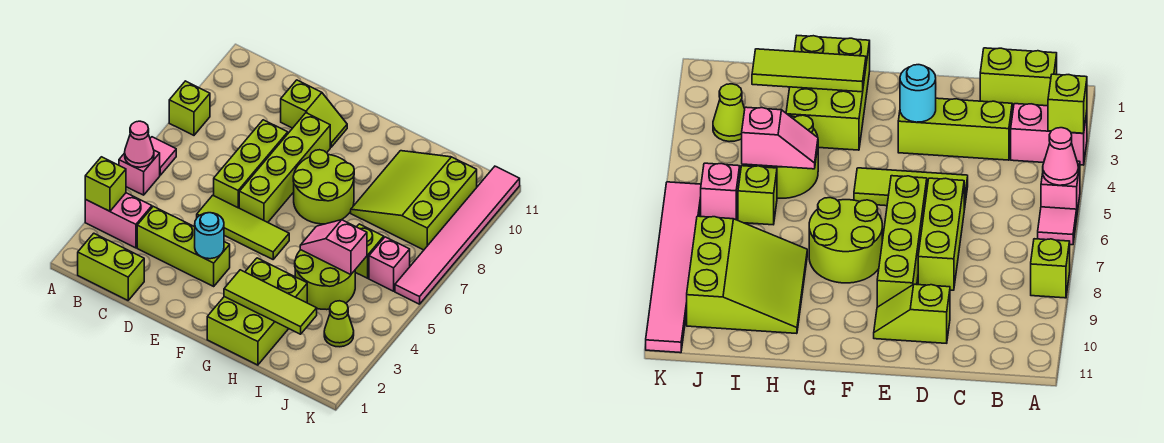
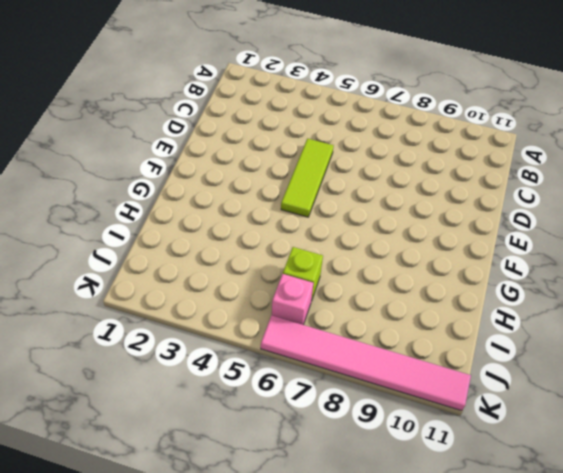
none -> pink 1x2 brick [85,193,152,248]
none -> pink 1x1 brick [119,150,160,195]
none -> pink 1x1 tile [150,137,176,175]

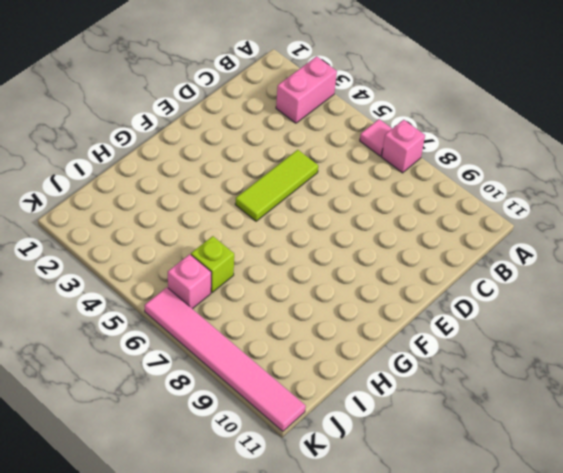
pink 1x1 brick [382,120,425,173] -> pink 1x1 brick moved to [119,150,160,195]
none -> lime 1x1 brick [169,81,210,135]
none -> lime 1x2 brick [78,233,144,300]
none -> lime 1x3 brick [137,206,230,286]

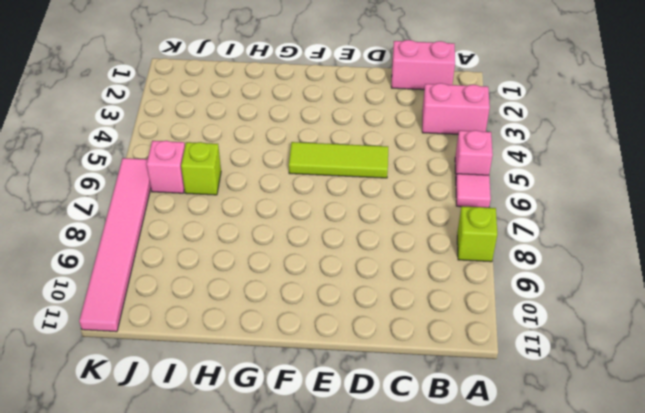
pink 1x2 brick [391,40,455,90] -> lime 1x2 brick [78,233,144,300]
none -> lime 1x3 brick [137,206,230,286]
none -> lime 1x3 brick [214,120,288,208]
none -> lime 1x2 slope [281,80,347,147]

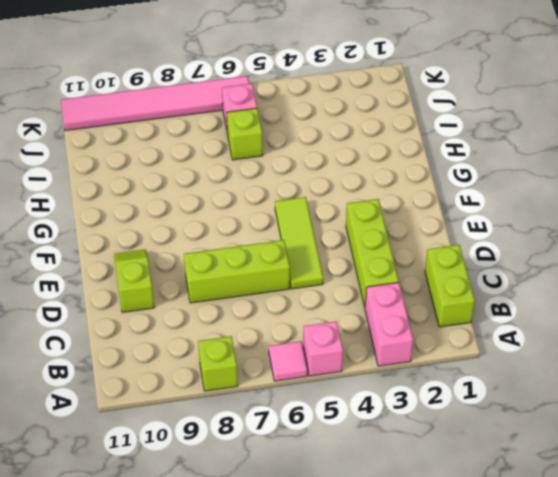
none -> lime 1x4 brick [239,113,330,222]
none -> lime 2x2 round brick [293,150,354,224]
none -> lime 2x3 brick [207,258,307,365]

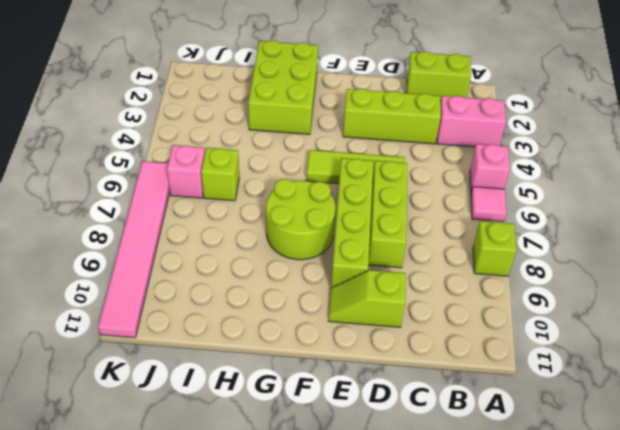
none -> lime 2x2 round brick [295,250,355,310]
none -> lime 3x3 slope [351,151,477,250]
none -> lime 1x1 cone [324,301,354,347]

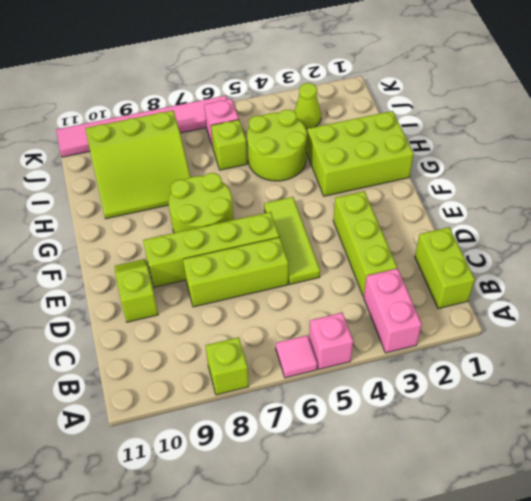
none -> lime 1x1 brick [85,157,126,211]
none -> pink 1x1 cone [125,121,154,167]
none -> cyan 1x1 round brick [195,213,224,259]

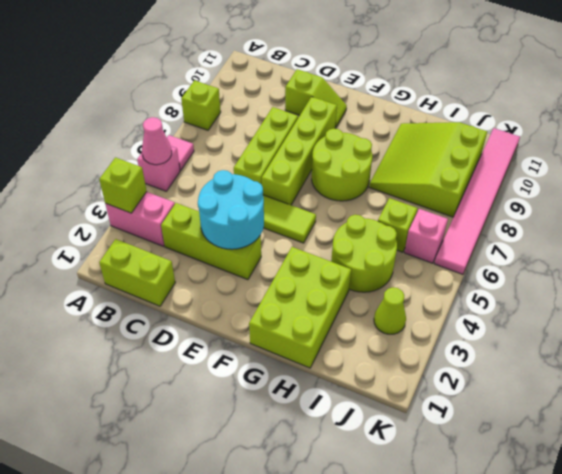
cyan 2x2 round brick [198,170,264,249] -> cyan 1x1 round brick [195,213,224,259]
none -> lime 1x3 tile [224,270,317,334]
none -> pink 1x2 slope [300,220,367,275]

